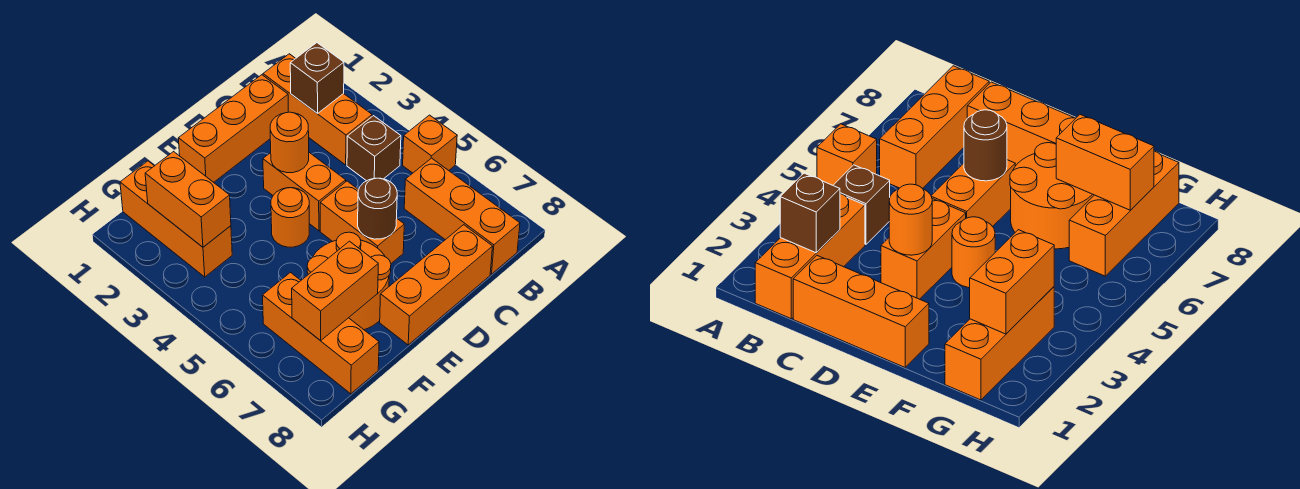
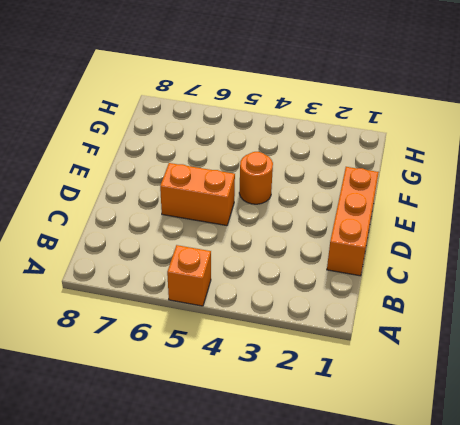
none -> orange 1x3 brick [263,54,372,165]
none -> brown 1x1 brick [347,116,401,181]
none -> orange 1x3 brick [404,158,520,274]

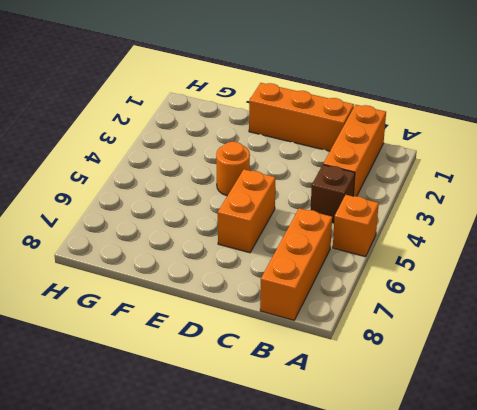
none -> orange 1x3 brick [380,225,493,345]
none -> orange 1x2 brick [263,153,346,231]
none -> orange 2x2 round brick [307,232,391,330]

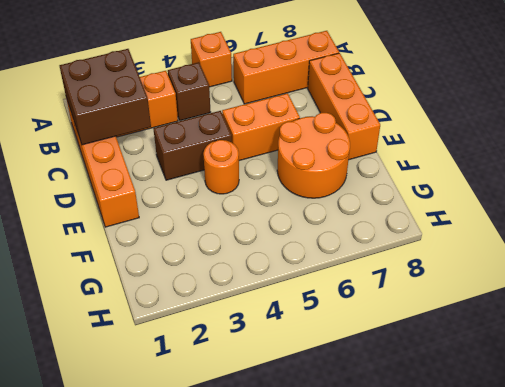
brown 2x2 brick [59,49,151,145] -> brown 1x1 brick [290,43,344,113]
brown 1x2 brick [153,111,232,180] -> orange 1x2 brick [263,153,346,231]
none -> orange 1x3 brick [120,161,232,277]
none -> orange 1x3 brick [263,273,379,394]
none -> orange 1x1 round brick [270,112,309,173]

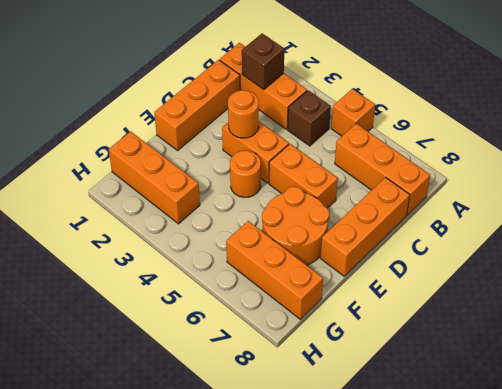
none -> brown 1x1 round brick [358,178,397,239]
none -> orange 1x2 brick [292,241,378,341]
none -> orange 1x2 brick [145,152,231,247]

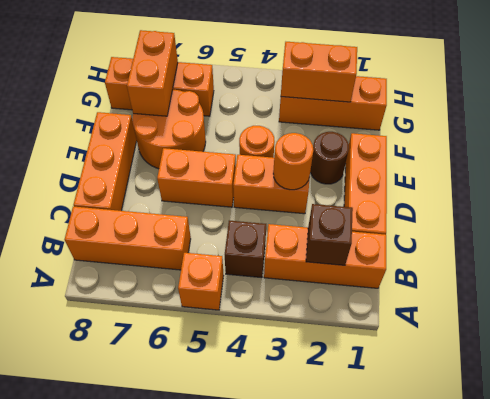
brown 1x1 round brick [310,132,349,184] -> brown 1x1 round brick moved to [358,178,397,239]

